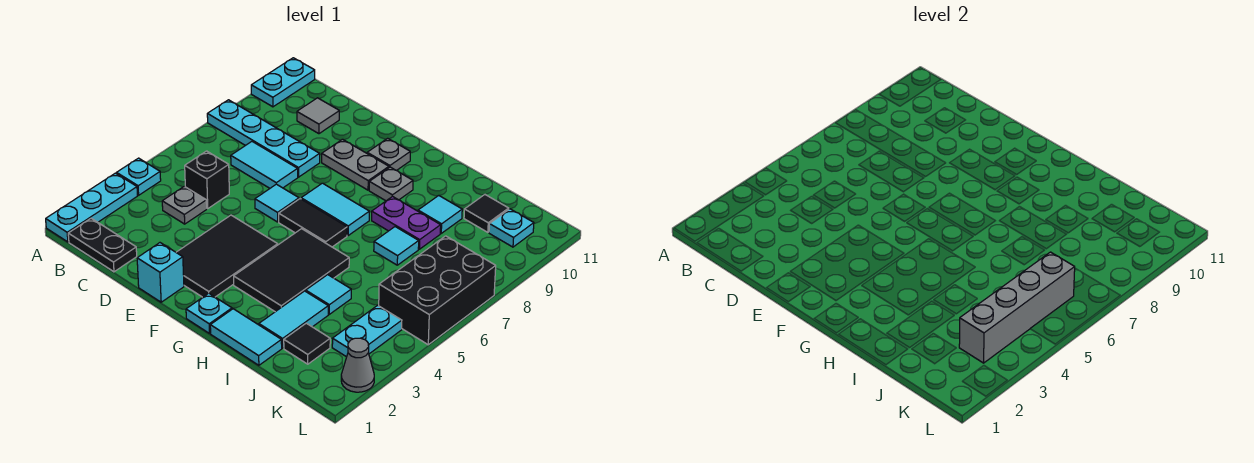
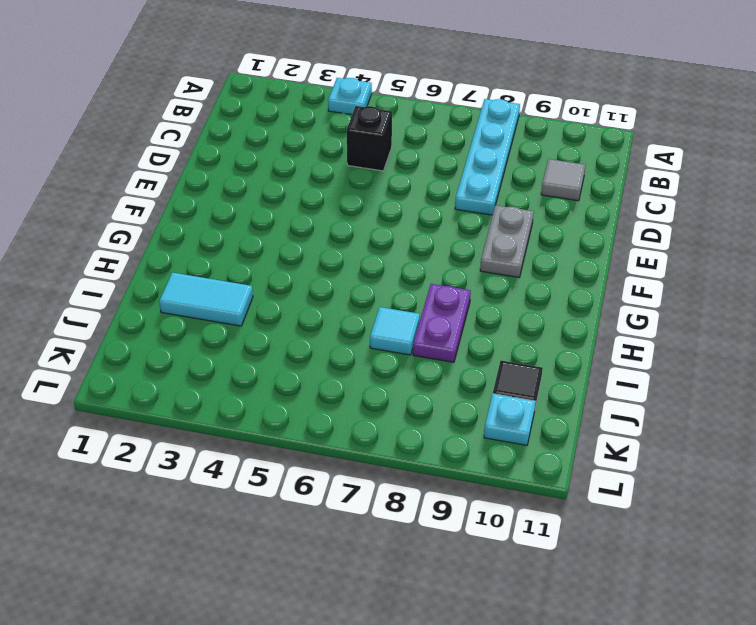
none -> cyan 1x3 plate [46,173,137,242]
none -> cyan 1x2 plate [251,58,315,107]
none -> black 1x2 plate [68,218,137,272]
none -> grey 1x1 plate [162,186,207,224]

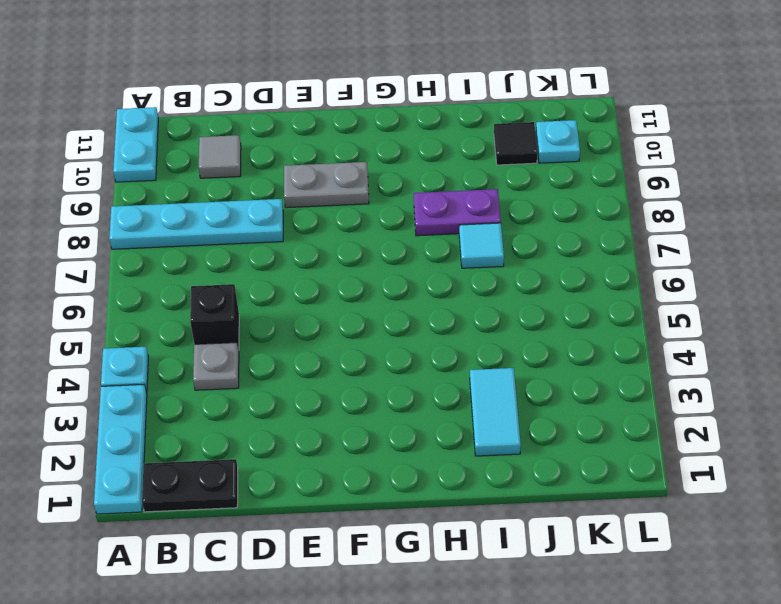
none -> cyan 1x2 tile [231,142,298,188]
none -> cyan 1x1 brick [137,243,184,302]
none -> black 2x3 tile [176,215,278,297]
none -> cyan 1x1 tile [255,184,299,222]

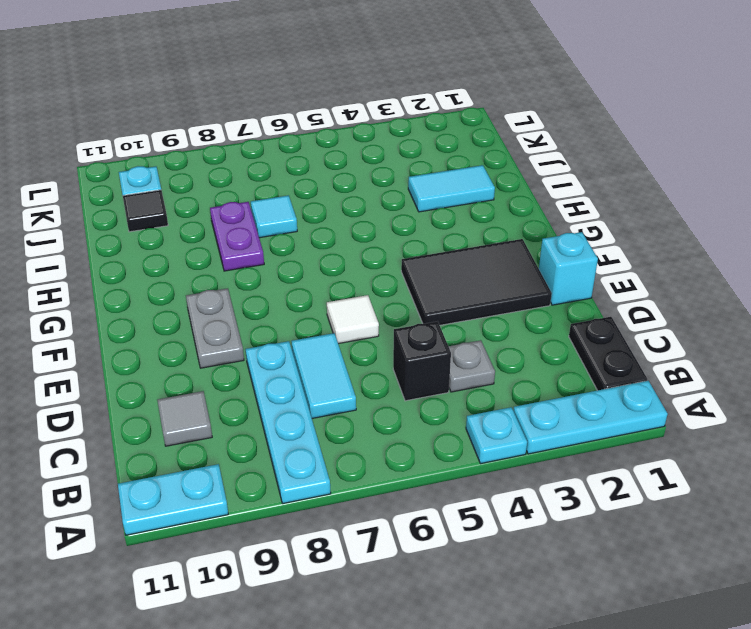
white 1x1 tile [327,295,379,344] -> cyan 1x1 tile [255,184,299,222]
none -> black 1x2 tile [279,199,347,247]
none -> cyan 1x2 tile [301,183,369,235]
none -> grey 1x1 plate [367,138,410,171]
none -> cyan 1x1 plate [186,293,232,333]

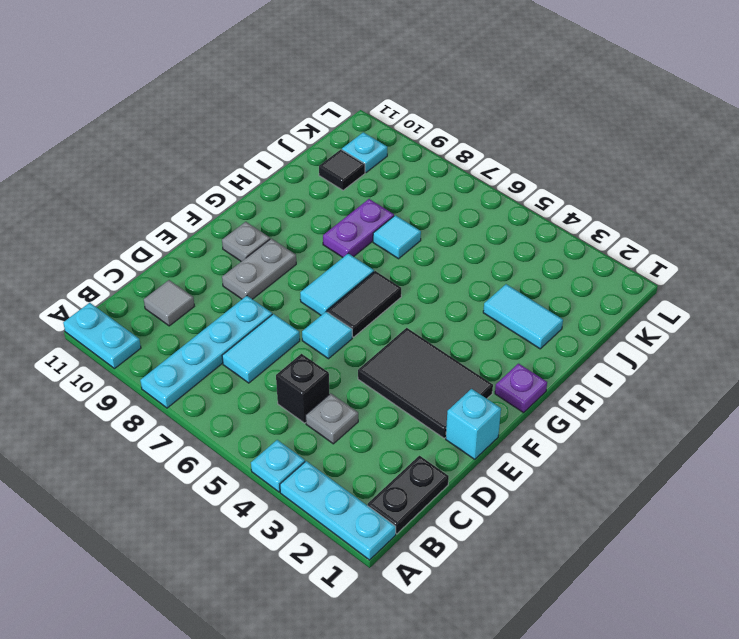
purple 1x1 plate [495,364,547,413] -> cyan 1x1 plate [186,293,232,333]
none -> black 2x3 tile [234,229,349,312]
none -> grey 1x1 plate [369,167,413,201]
none -> cyan 1x2 tile [210,309,282,365]
none -> cyan 1x1 tile [306,275,351,314]

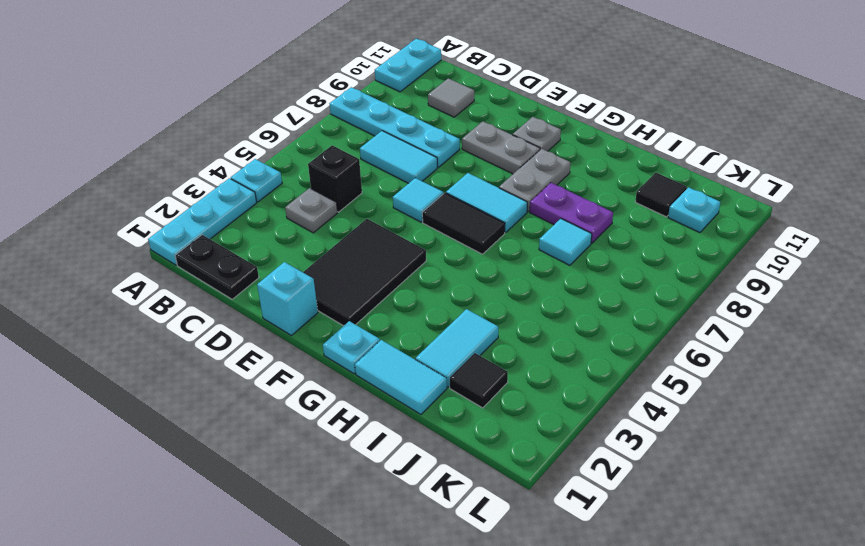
grey 1x2 plate [499,149,571,212] -> grey 1x1 plate [369,167,413,201]
none -> black 2x3 tile [234,229,349,312]
none -> cyan 1x1 tile [306,275,351,314]
none -> cyan 1x1 tile [418,196,462,233]
none -> cyan 1x2 plate [332,305,402,357]

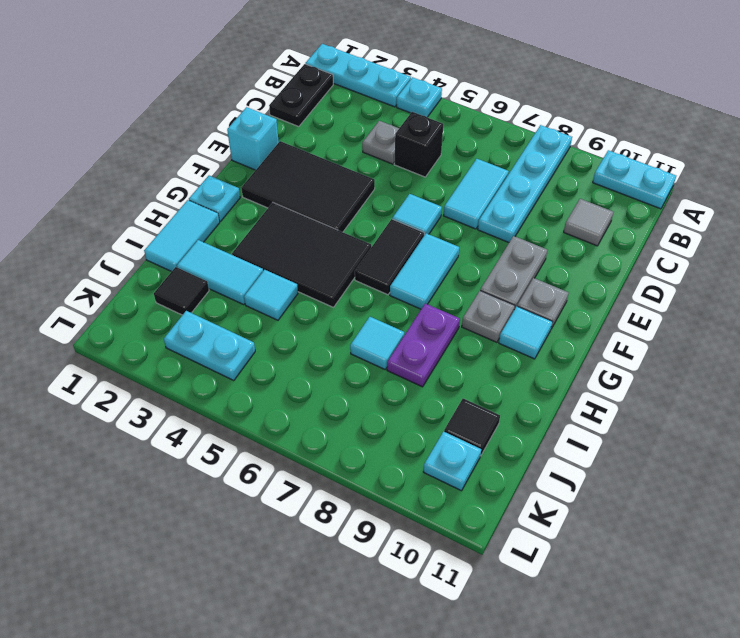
cyan 1x1 tile [499,307,552,359] -> cyan 1x1 tile moved to [418,196,462,233]
none -> black 2x3 brick [379,236,496,345]
none -> grey 1x1 cone [341,338,374,392]
none -> grey 1x4 brick [959,252,1075,363]

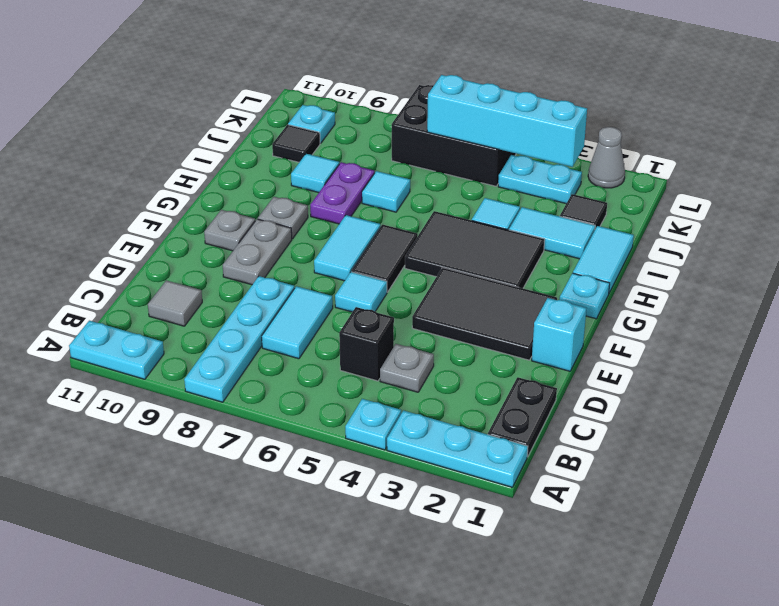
cyan 1x4 brick [427,75,587,167] -> grey 1x4 brick [959,252,1075,363]

